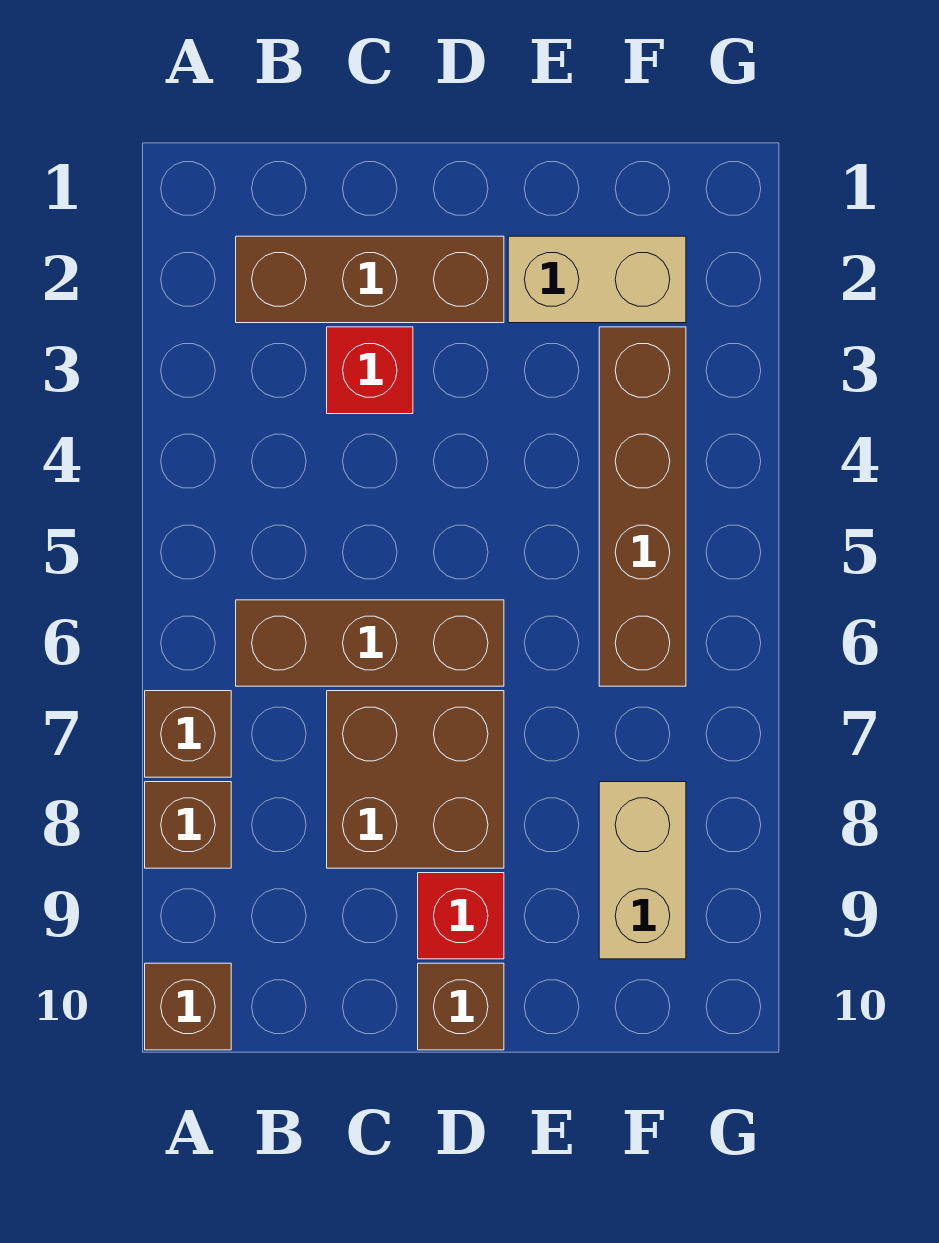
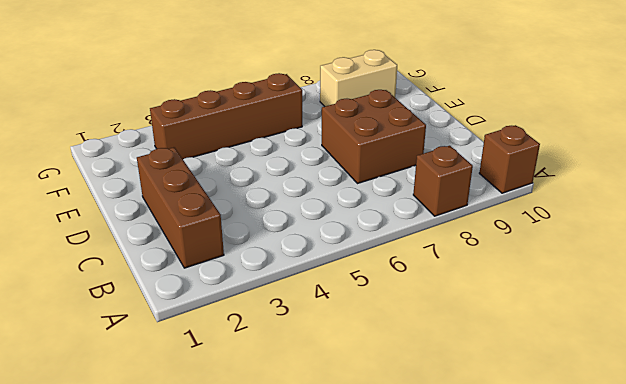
none -> brown 1x1 brick [145,691,231,777]
none -> brown 1x3 brick [236,600,504,686]
none -> red 1x1 brick [327,327,413,414]

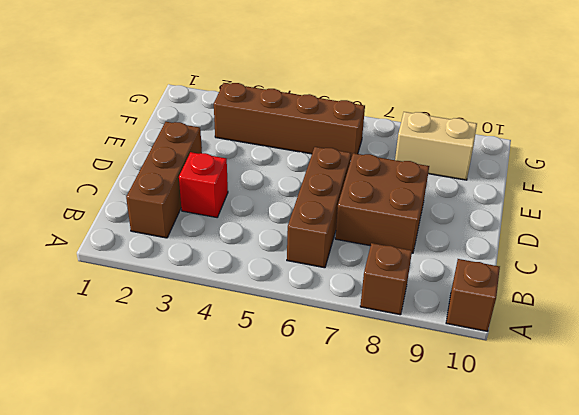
none -> brown 1x1 brick [145,691,231,777]
none -> red 1x1 brick [418,873,504,959]
none -> brown 1x1 brick [418,963,504,1050]

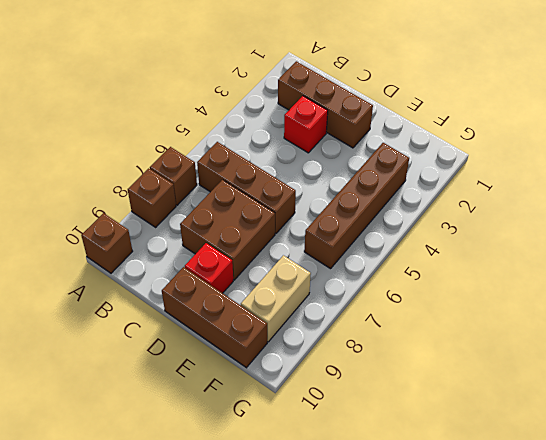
brown 1x3 brick [162,267,267,368] -> brown 1x1 brick [418,963,504,1050]
none -> tan 1x2 brick [508,236,686,323]

